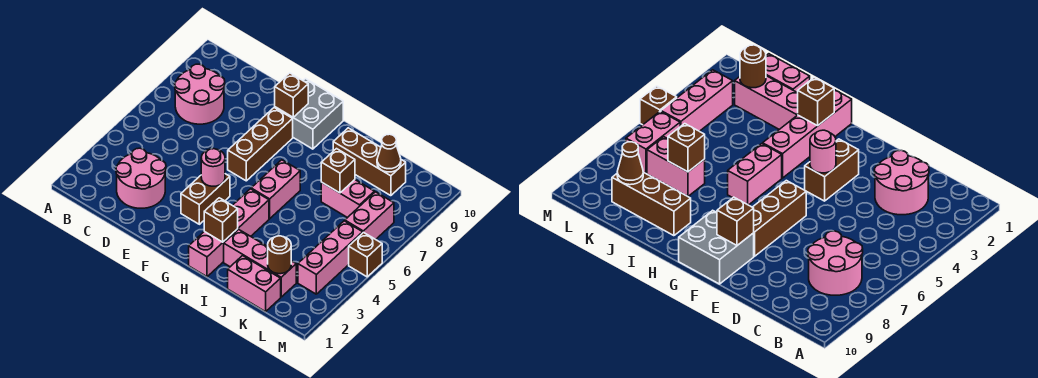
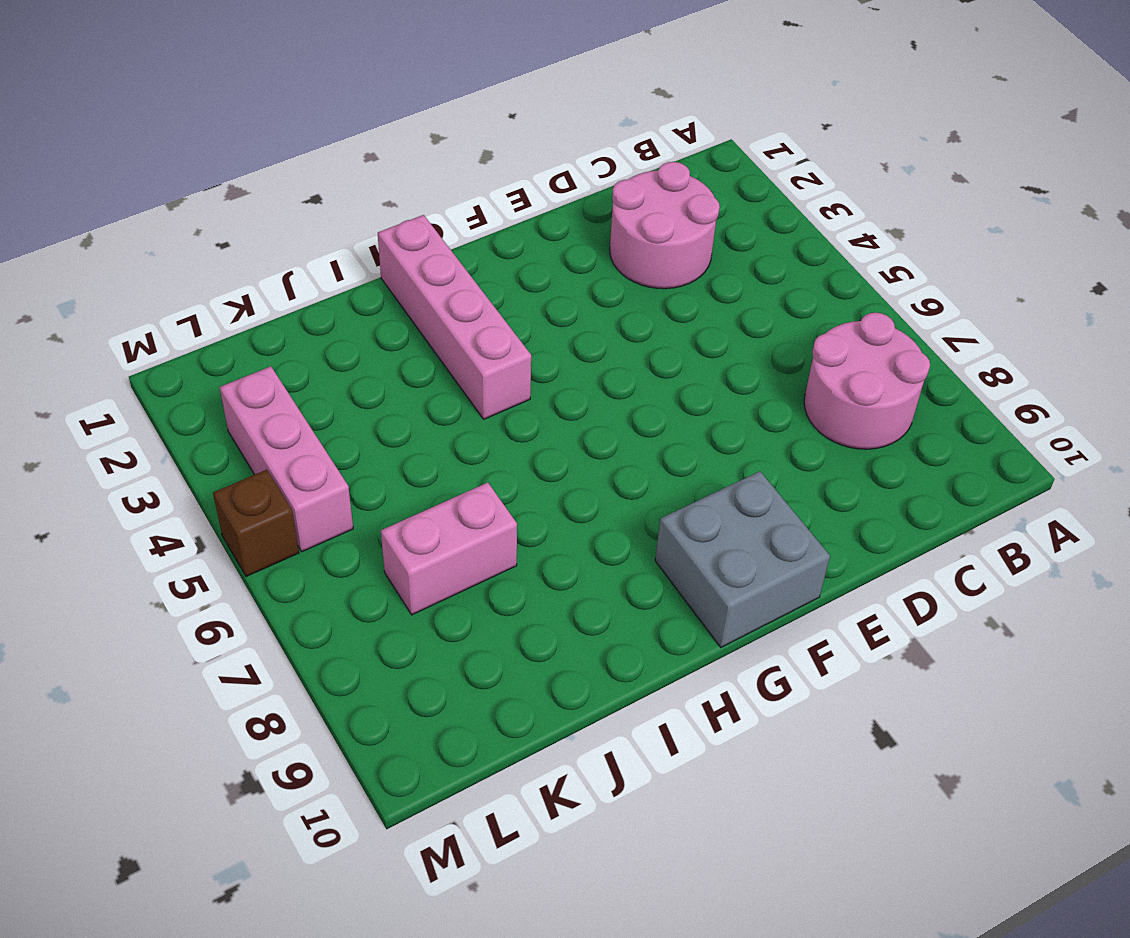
none -> brown 1x2 brick [181,174,230,224]
none -> brown 1x3 brick [228,108,293,181]
none -> pink 1x2 brick [251,160,300,219]

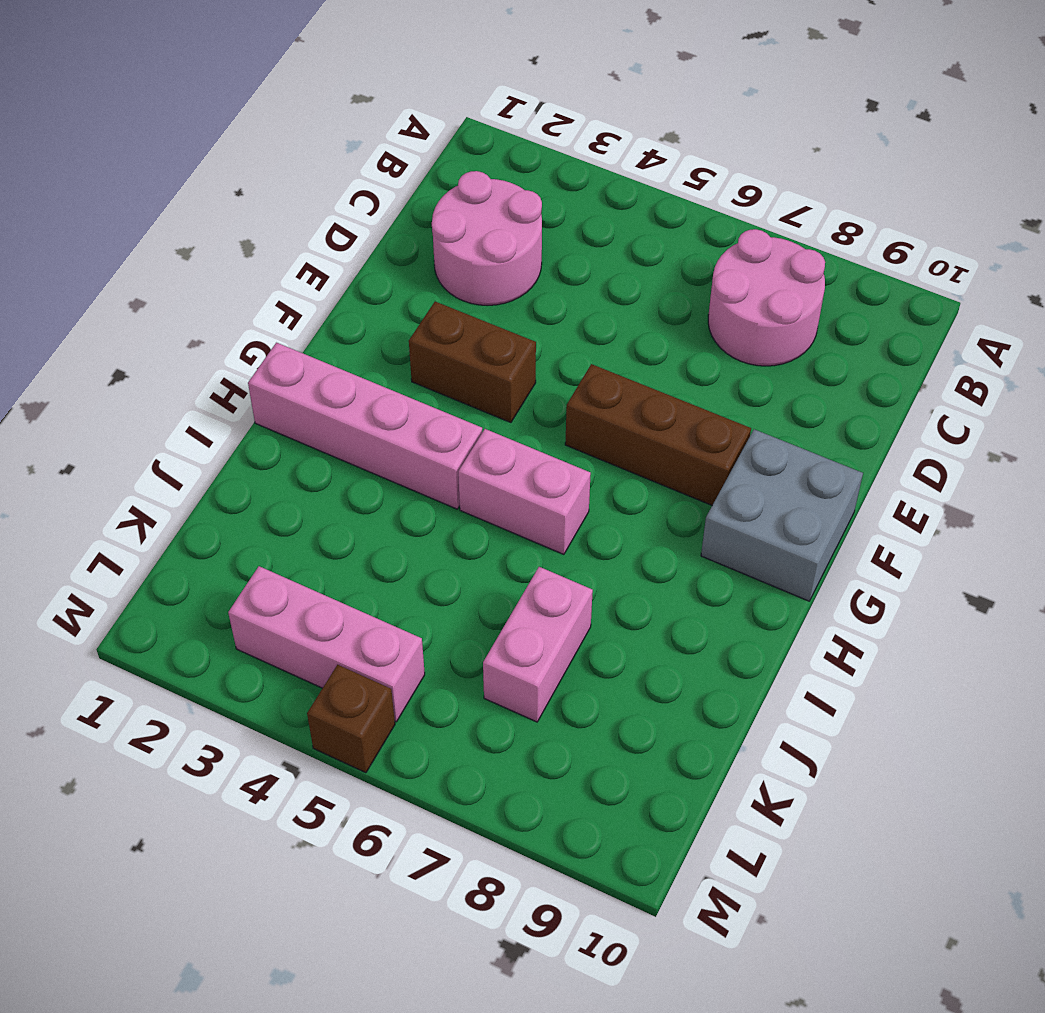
none -> pink 1x3 brick [224,229,296,297]
none -> brown 1x3 brick [333,128,406,196]
none -> pink 1x2 brick [228,256,281,312]

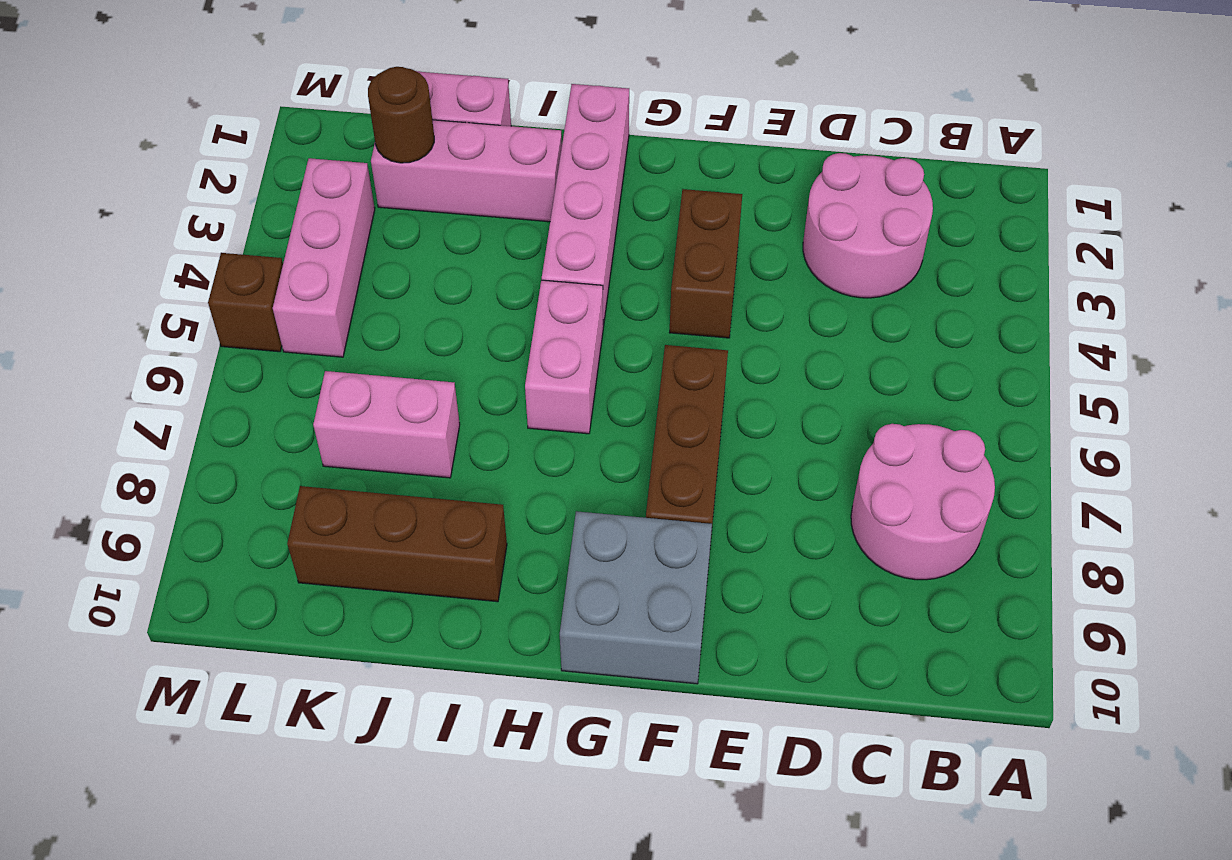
none -> pink 1x2 brick [345,192,394,239]
none -> pink 1x1 round brick [201,149,225,186]
none -> brown 1x1 brick [275,73,308,117]

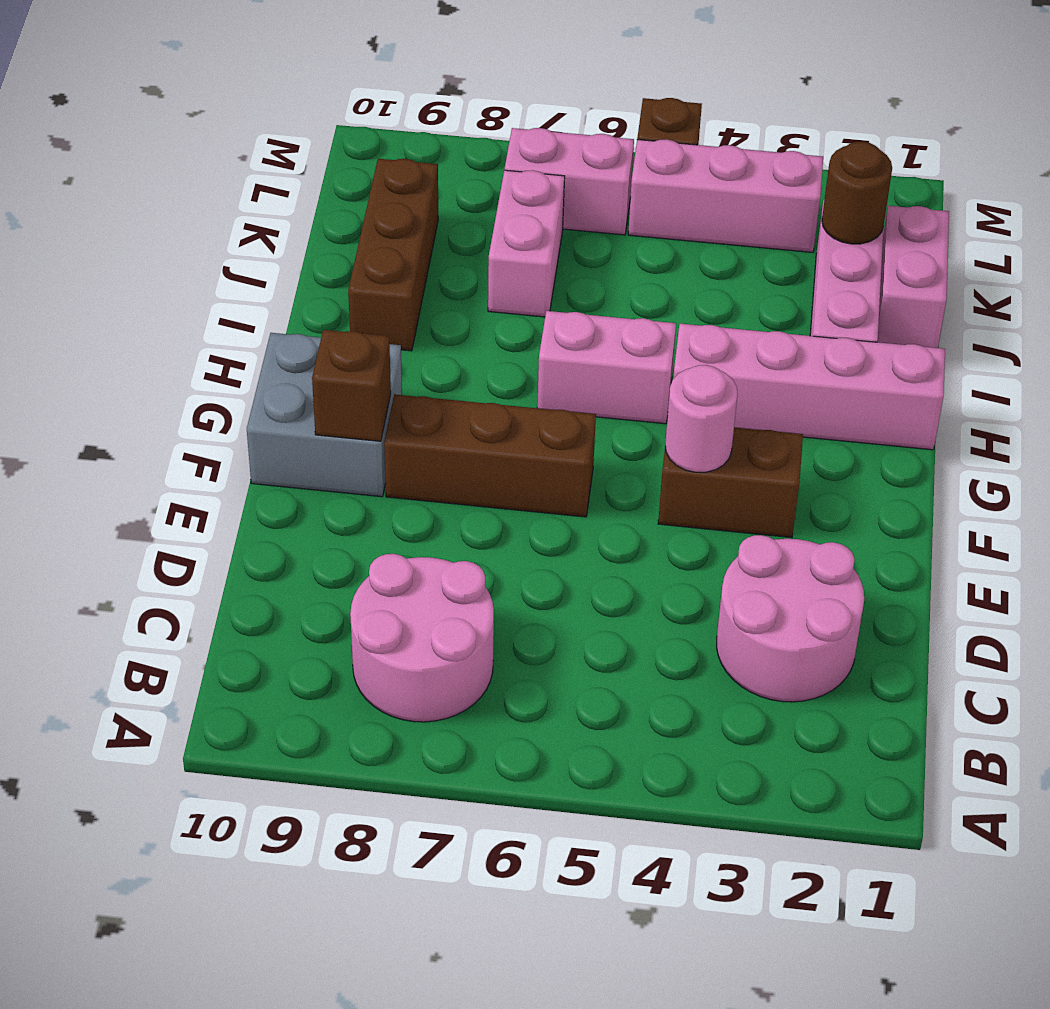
none -> brown 1x1 brick [204,198,238,242]
none -> brown 1x1 brick [321,149,355,193]
none -> brown 1x1 cone [377,134,401,172]

